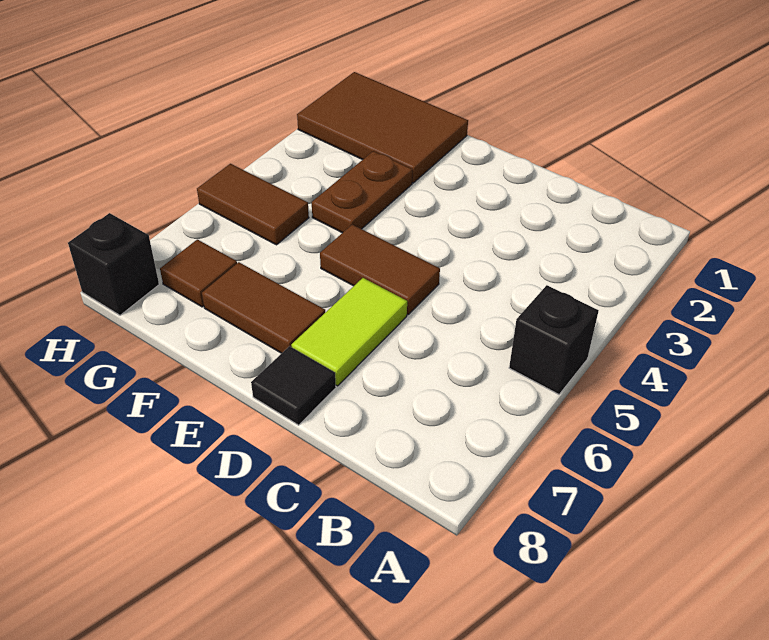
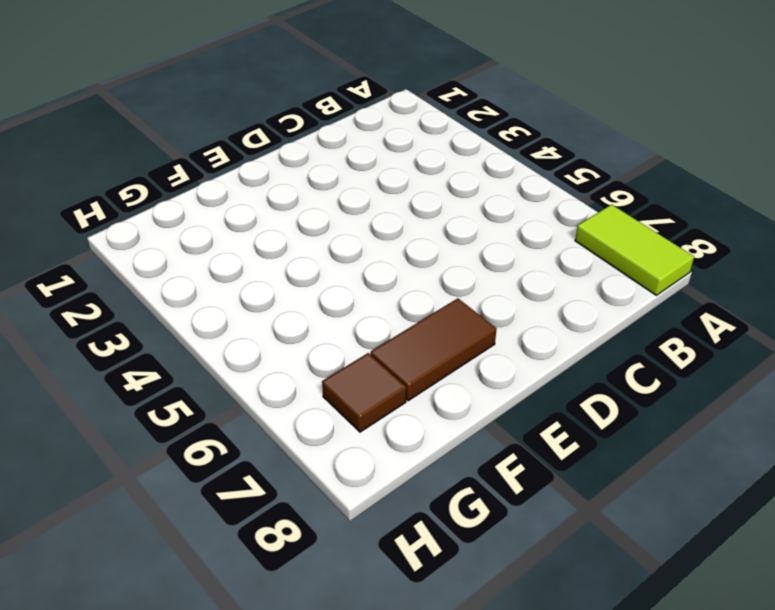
lime 1x2 tile [575,205,694,295] -> lime 1x2 tile moved to [291,278,407,386]
none -> black 1x1 brick [509,285,599,394]
none -> brown 1x2 tile [320,225,440,314]

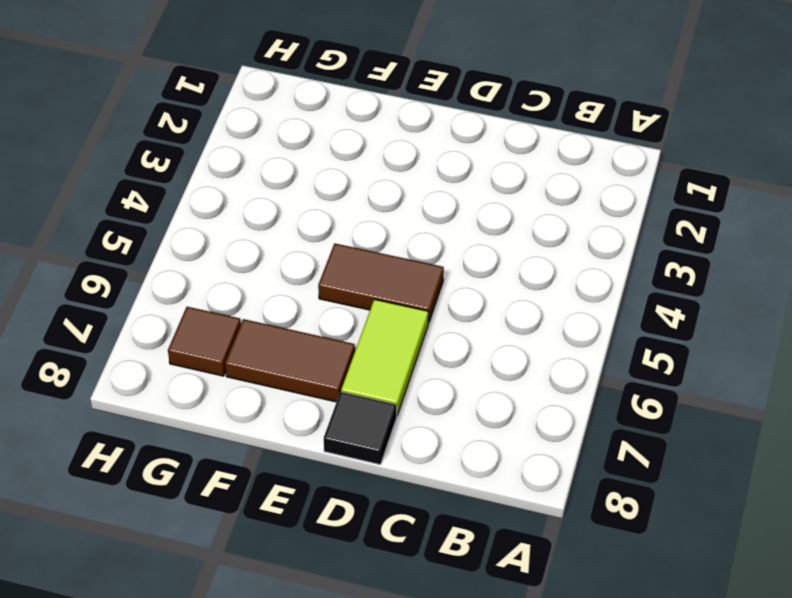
none -> black 1x1 brick [509,285,599,394]
none -> brown 2x3 tile [297,72,468,183]

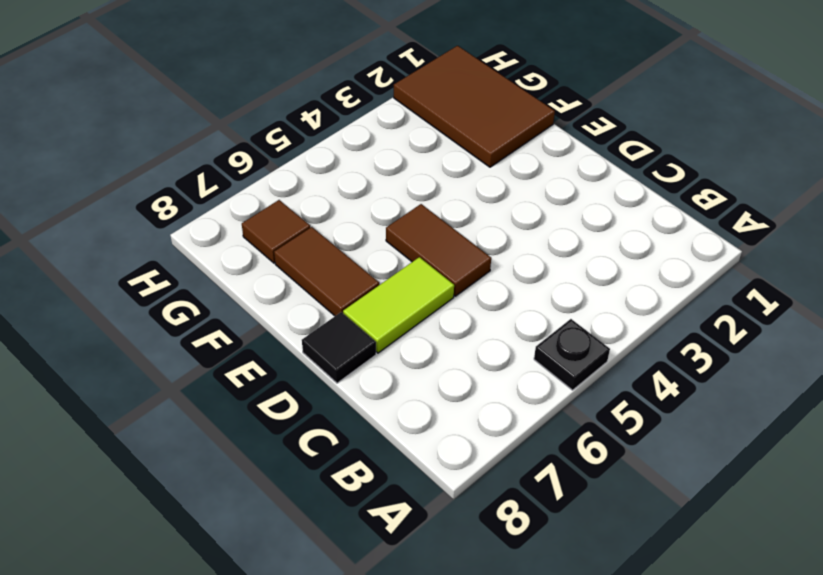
black 1x1 plate [534,319,610,390] -> black 1x1 brick [509,285,599,394]
none -> brown 1x2 plate [312,151,412,233]
none -> brown 1x2 tile [197,164,309,245]

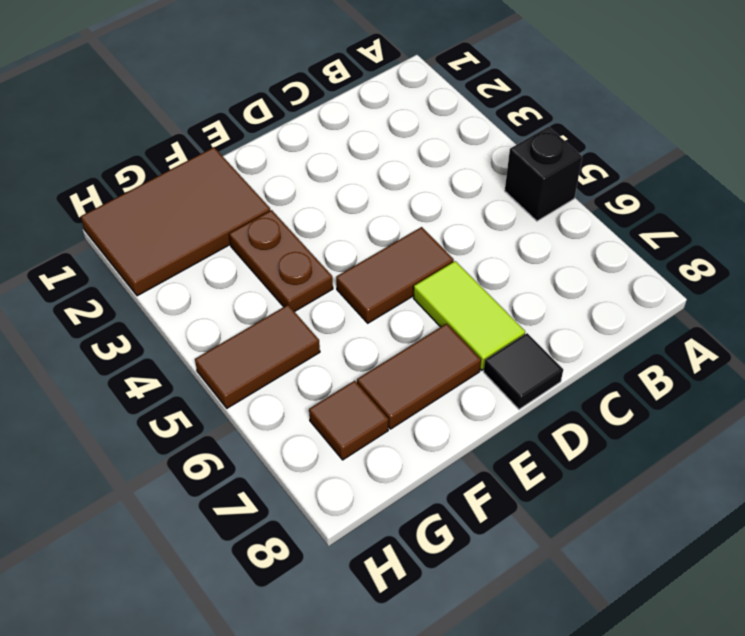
none -> black 1x1 brick [68,213,159,315]

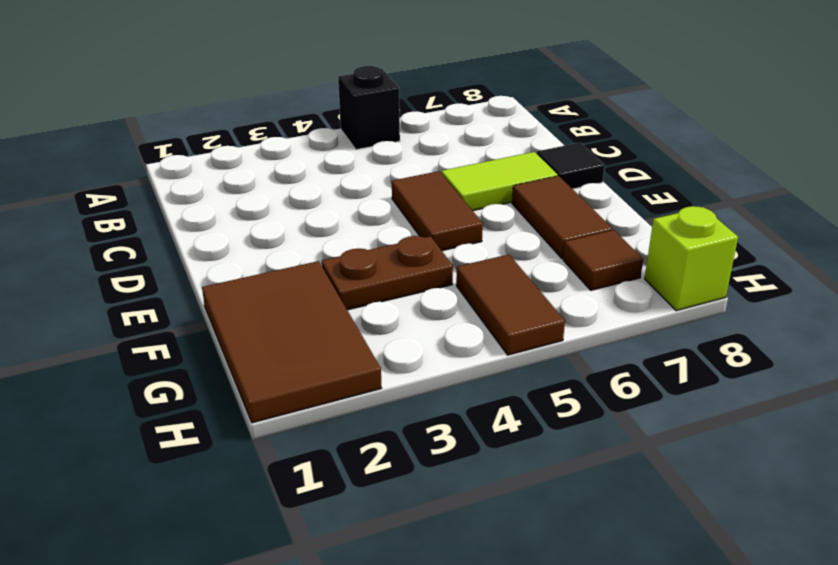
lime 1x1 brick [645,206,738,311] -> black 1x1 brick [68,213,159,315]

